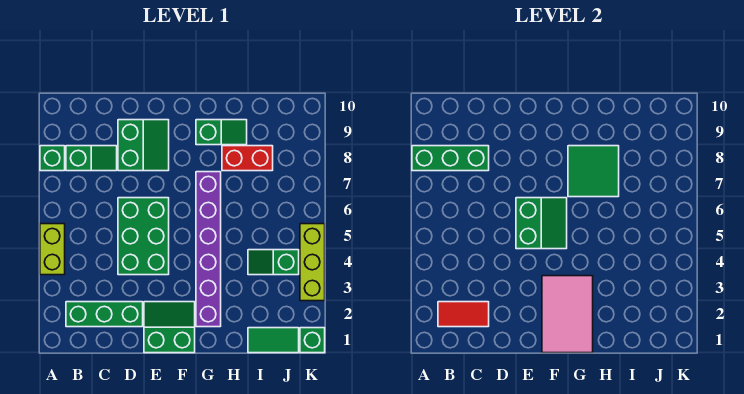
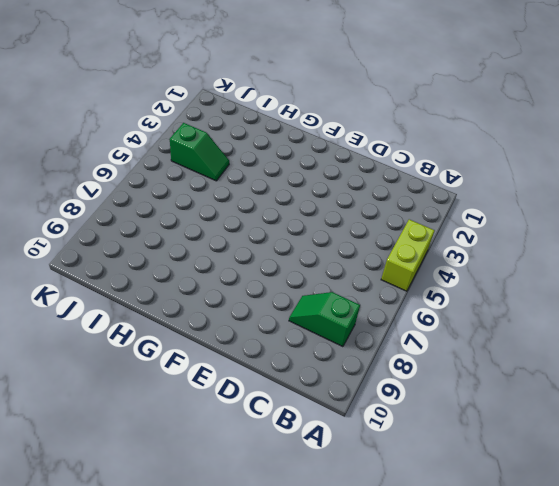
none -> green 1x1 brick [40,146,65,171]
none -> green 1x3 brick [66,302,143,327]
none -> green 2x3 brick [118,198,169,275]

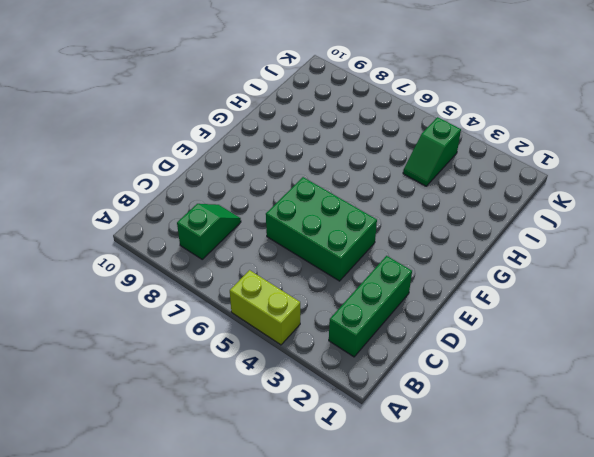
none -> green 1x1 brick [40,146,65,171]
none -> green 2x2 slope [118,120,169,171]
none -> green 2x2 slope [144,302,195,353]

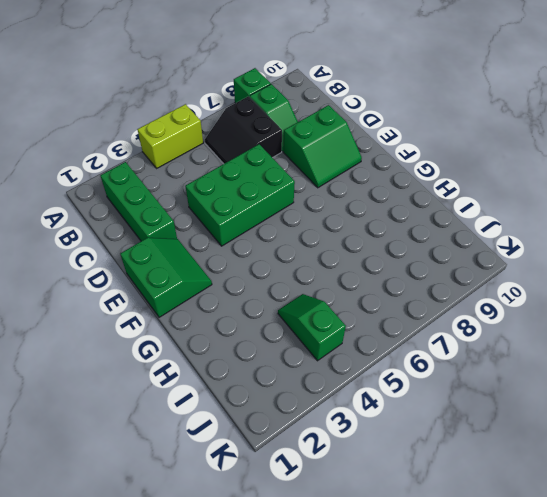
black 2x2 slope [205,96,282,164] -> none
none -> purple 1x6 brick [196,172,221,327]
none -> green 1x2 slope [196,120,247,145]
none -> red 1x2 brick [222,146,273,171]

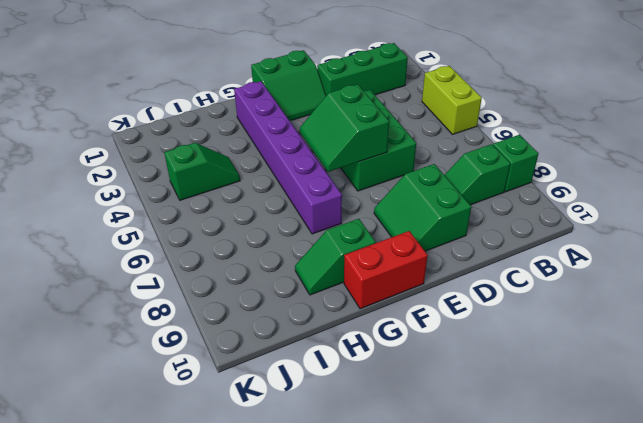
red 1x2 brick [344,231,428,309] -> red 1x2 brick moved to [222,146,273,171]
none -> green 1x2 tile [248,328,299,353]
none -> green 1x1 brick [300,328,325,353]
none -> lime 1x3 brick [300,224,325,301]

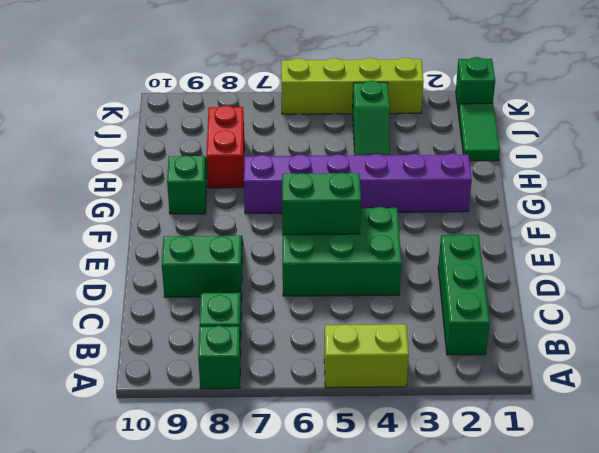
lime 1x4 brick [281,58,424,114] -> lime 1x3 brick [300,224,325,301]
none -> green 2x2 slope [144,302,195,353]
none -> green 1x3 brick [412,146,489,171]
none -> red 1x2 tile [438,302,489,327]

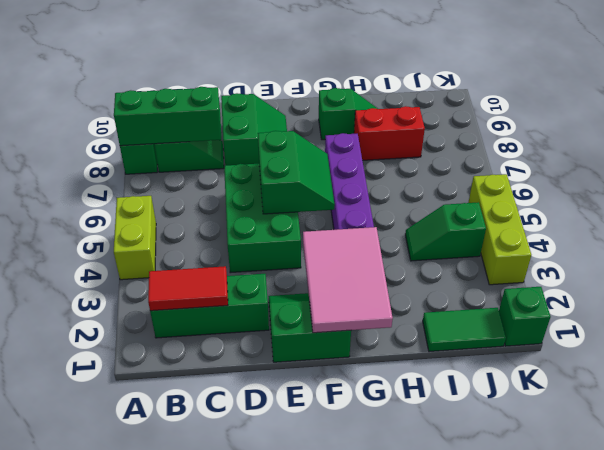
none -> green 2x2 tile [568,146,619,197]

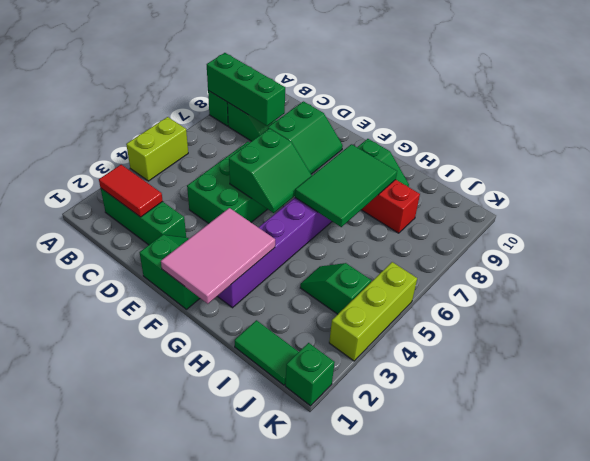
green 2x3 tile [295,144,397,227] -> green 2x2 tile [568,146,619,197]

